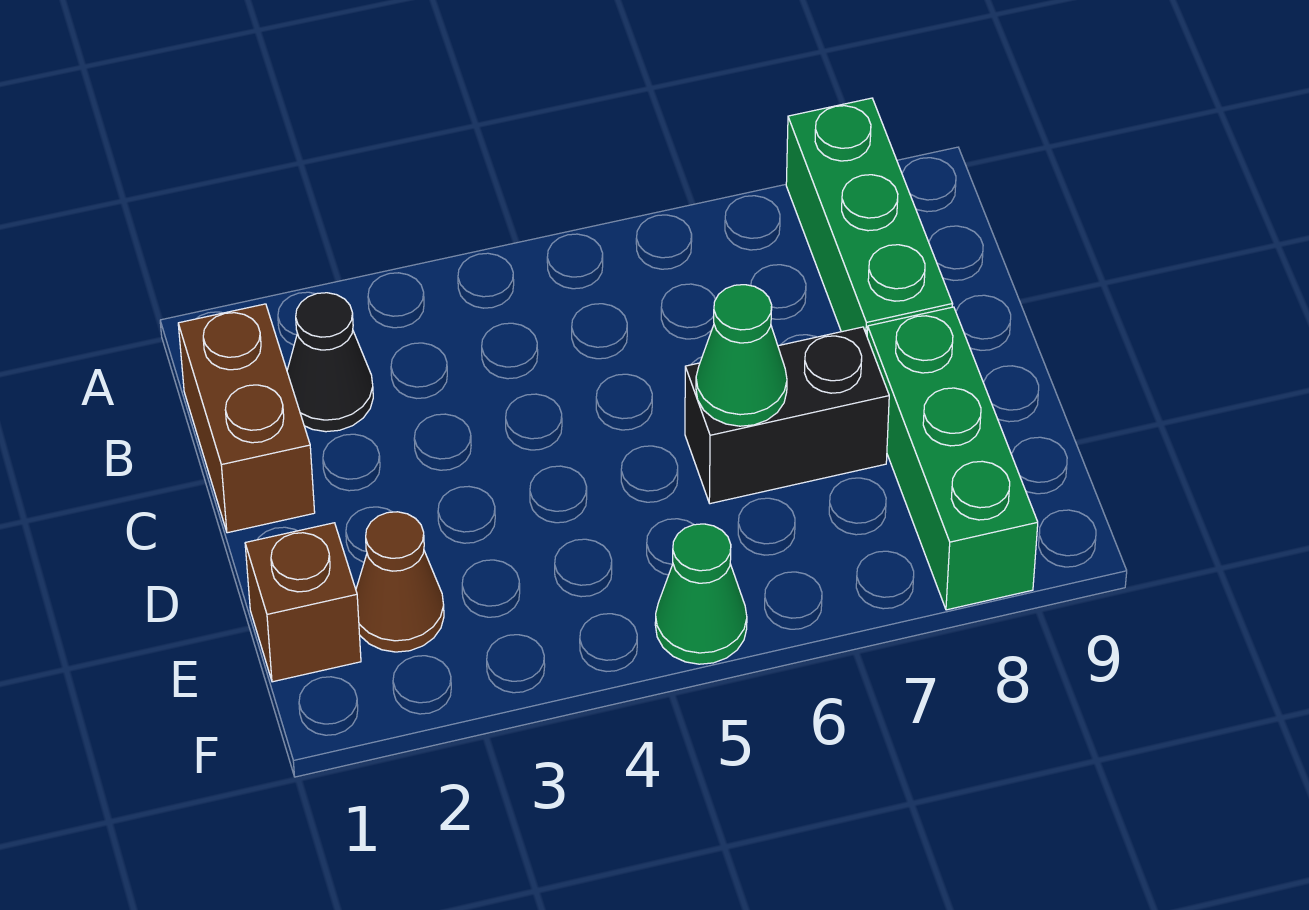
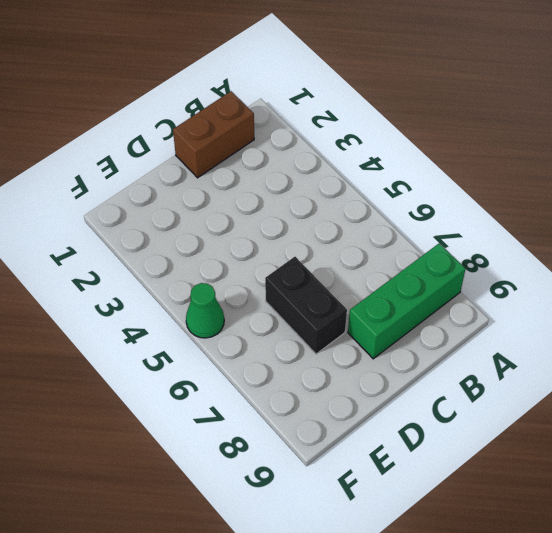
none -> black 1x1 cone [287,293,373,432]
none -> green 1x3 brick [867,307,1038,610]

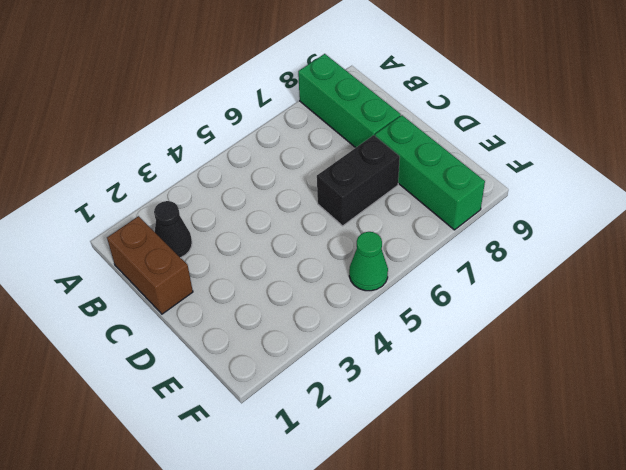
none -> brown 1x1 brick [245,523,361,682]
none -> brown 1x1 cone [356,512,444,652]

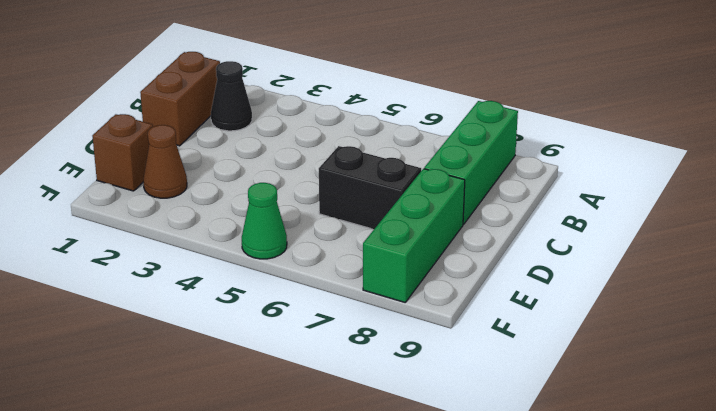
none -> green 1x1 cone [696,285,787,426]

